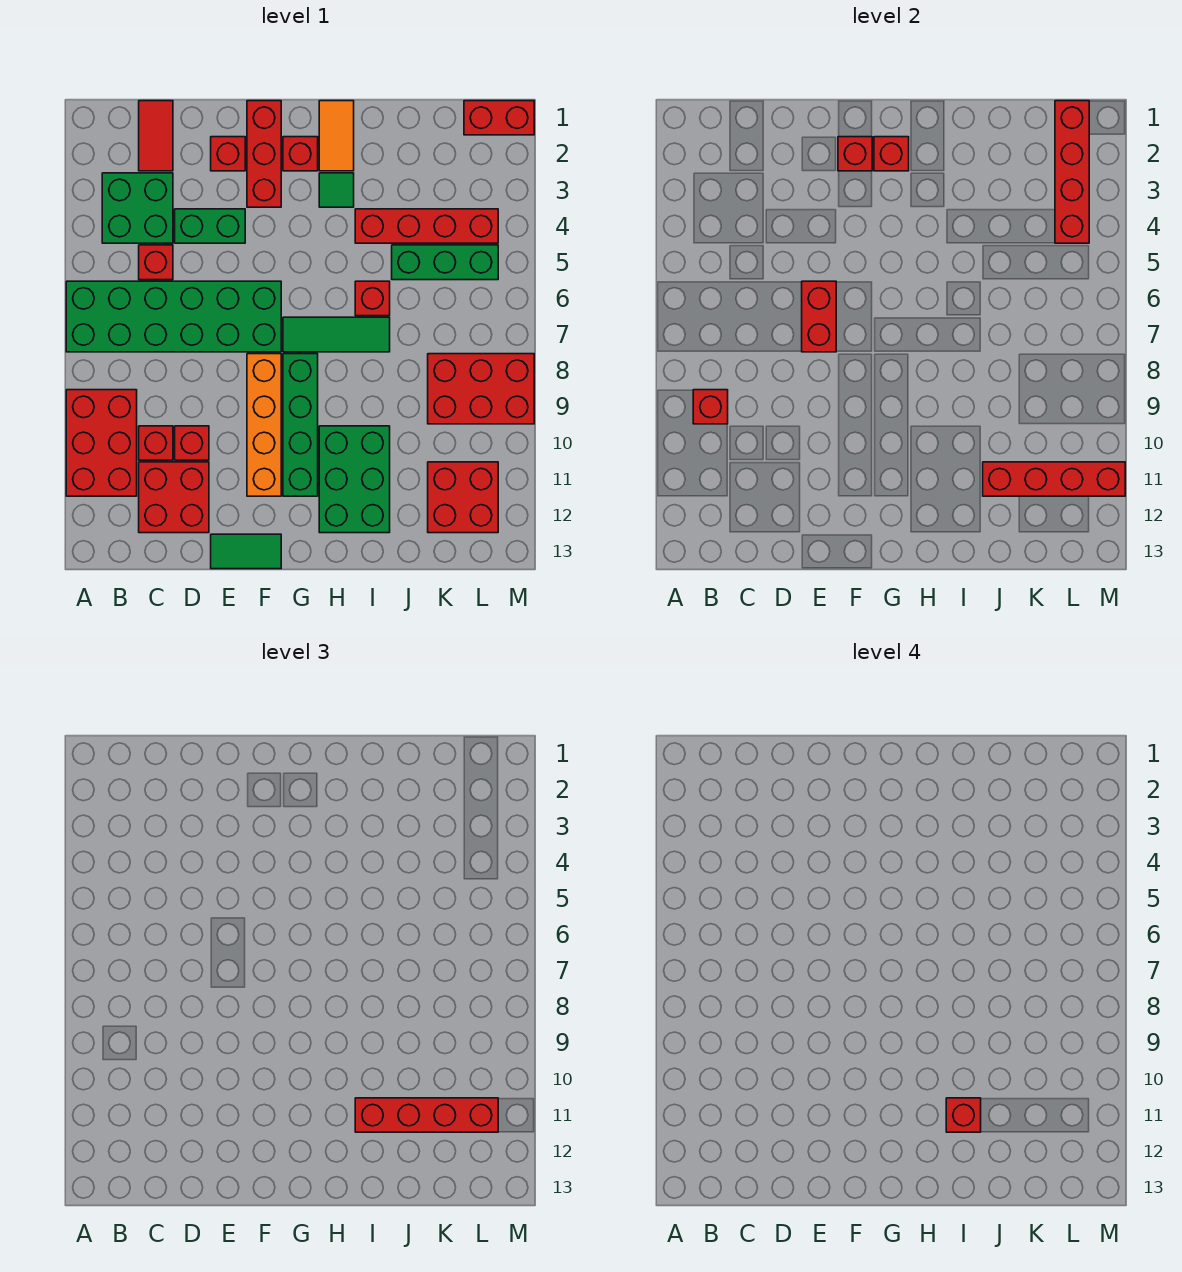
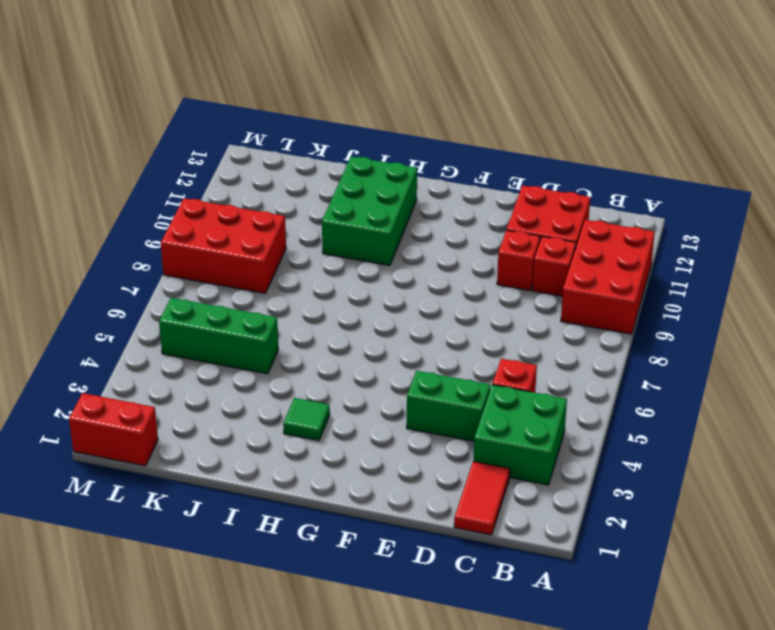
none -> green 2x6 brick [66,281,281,352]
none -> red 1x1 brick [211,137,245,171]
none -> green 1x2 tile [211,534,281,569]
none -> red 1x3 brick [247,101,281,207]

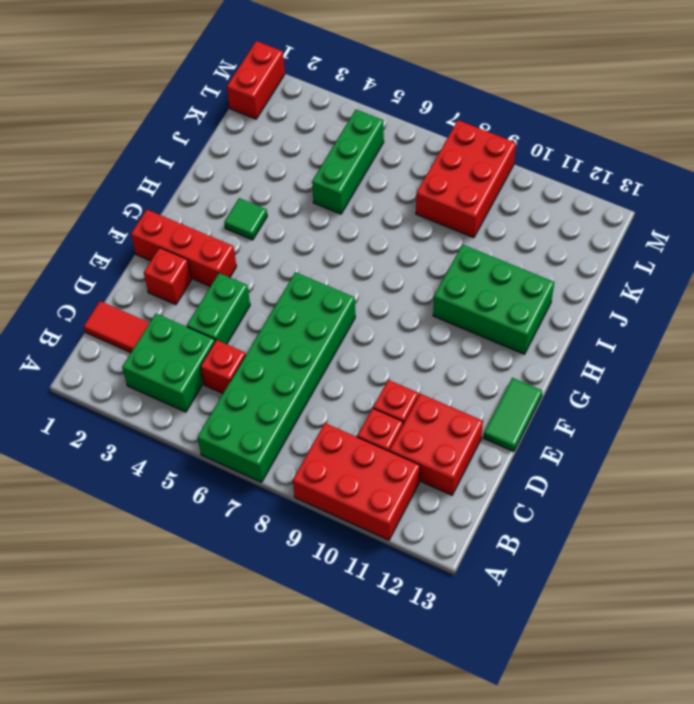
none -> orange 1x4 brick [247,354,281,496]
none -> red 1x1 brick [283,137,318,171]
none -> green 1x3 tile [283,317,390,352]
none -> green 1x4 brick [283,354,318,496]

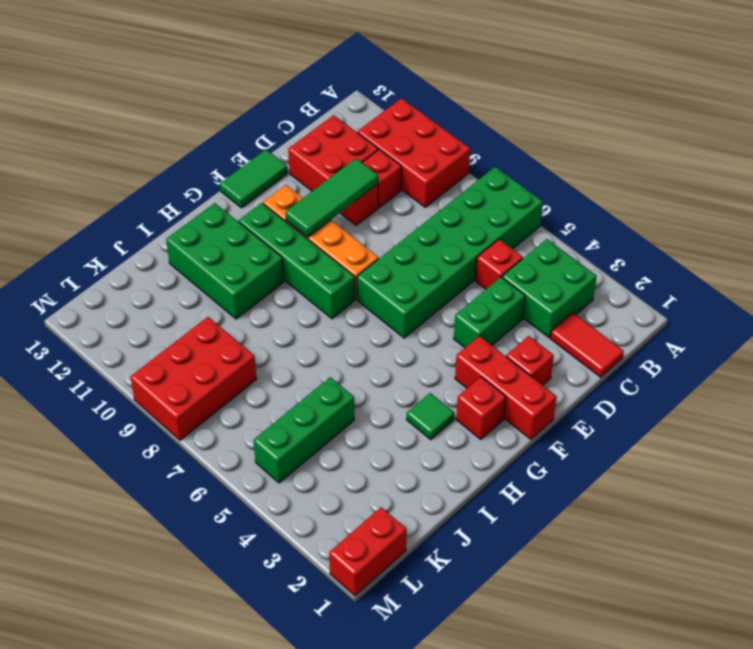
green 1x3 tile [286,158,378,237] -> green 1x3 tile moved to [283,317,390,352]
none -> orange 1x2 tile [319,101,354,171]
none -> red 1x4 brick [355,209,498,243]
none -> red 1x1 brick [355,281,390,316]
none -> red 2x2 brick [428,462,498,533]

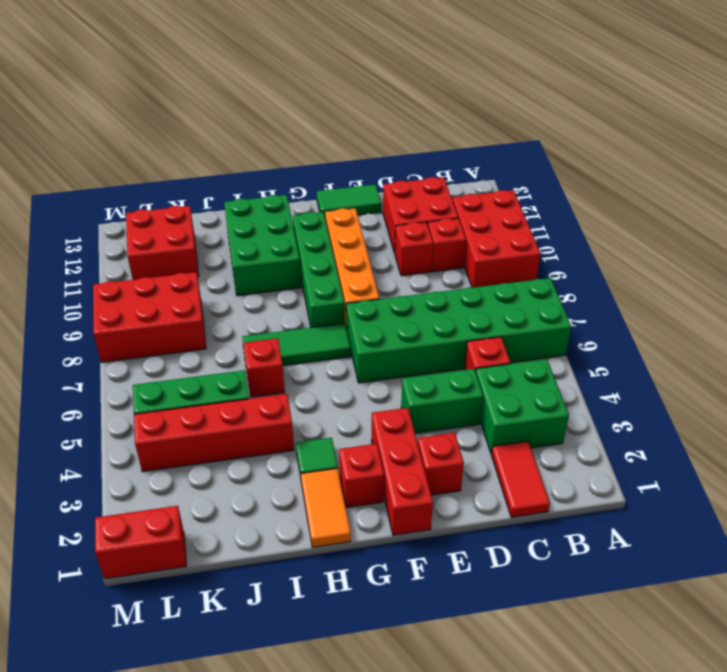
none -> red 1x1 brick [693,390,728,424]
none -> red 1x2 brick [802,281,836,352]
none -> red 1x1 brick [838,137,872,171]
none -> red 1x1 brick [874,137,909,171]

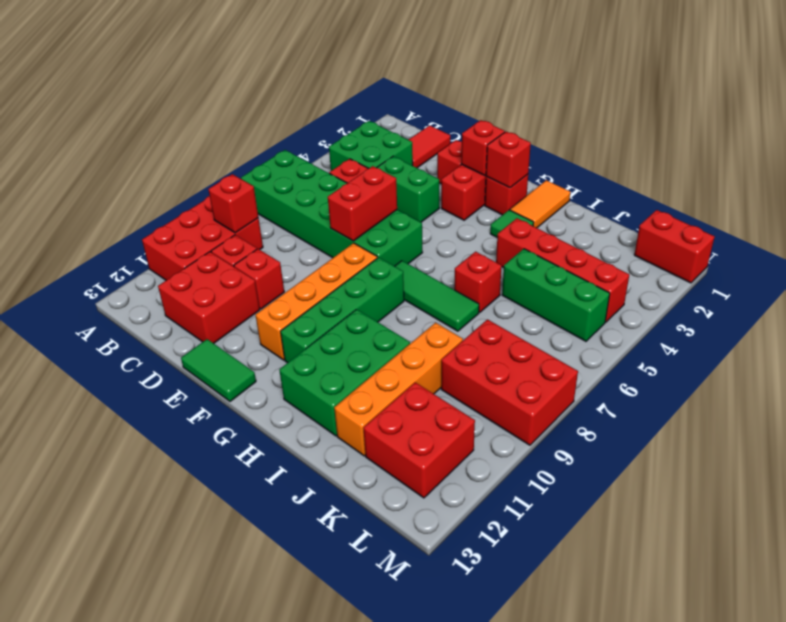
orange 1x4 brick [334,323,463,456] -> none
none -> red 1x4 brick [983,462,1125,496]
none -> red 1x4 brick [1055,101,1089,243]
none -> red 1x4 brick [355,1098,498,1132]
none -> red 1x1 brick [946,1098,981,1132]

